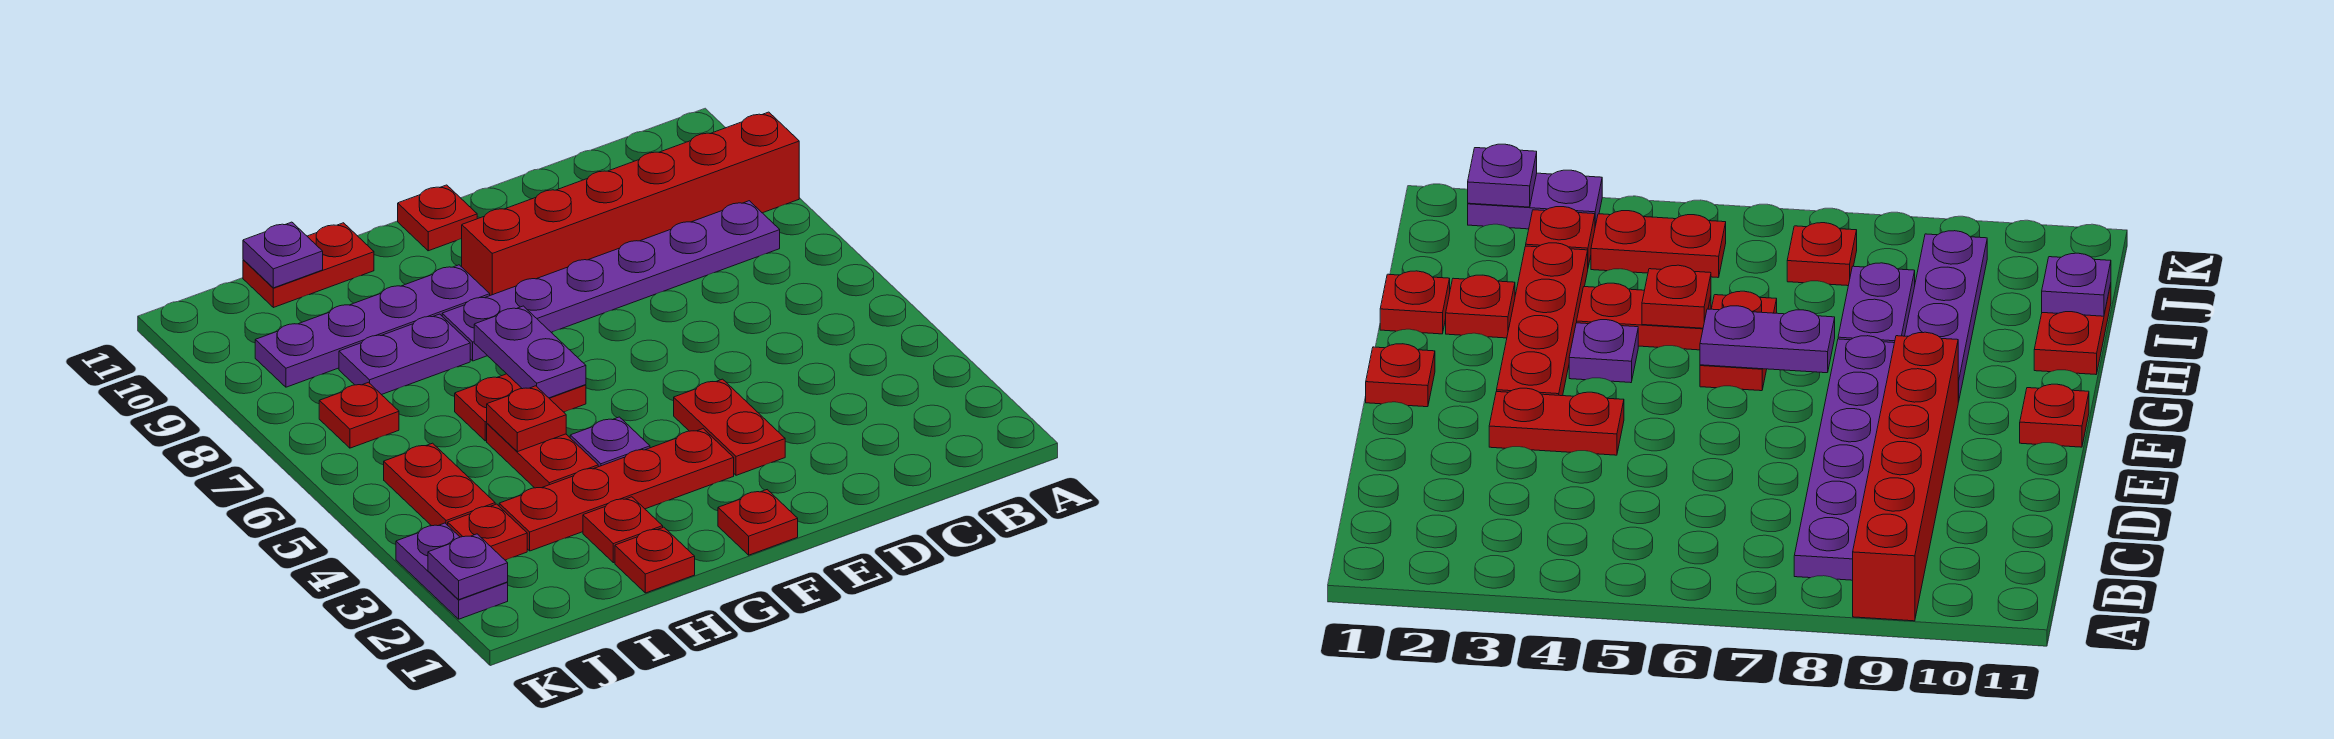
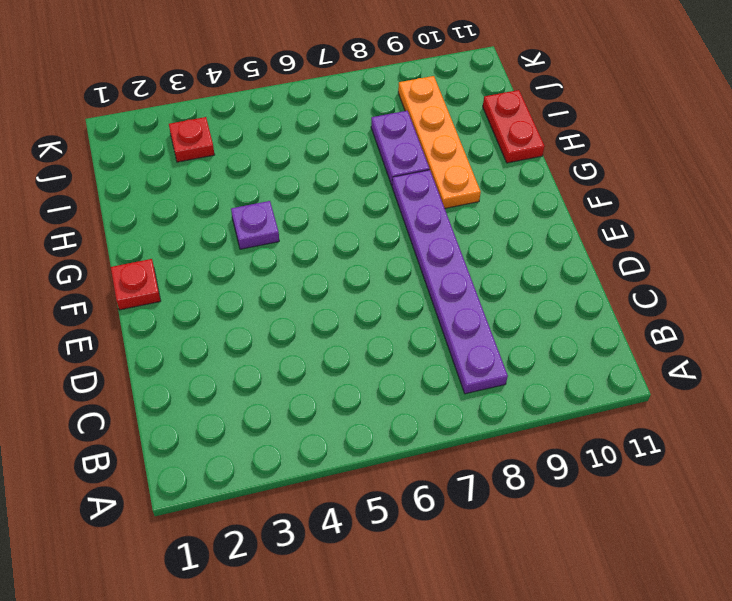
orange 1x4 plate [398,76,481,208] -> purple 1x4 plate [255,265,490,387]
none -> red 1x6 brick [462,112,799,295]
none -> red 1x2 plate [674,379,785,475]
none -> red 1x4 plate [499,429,734,551]

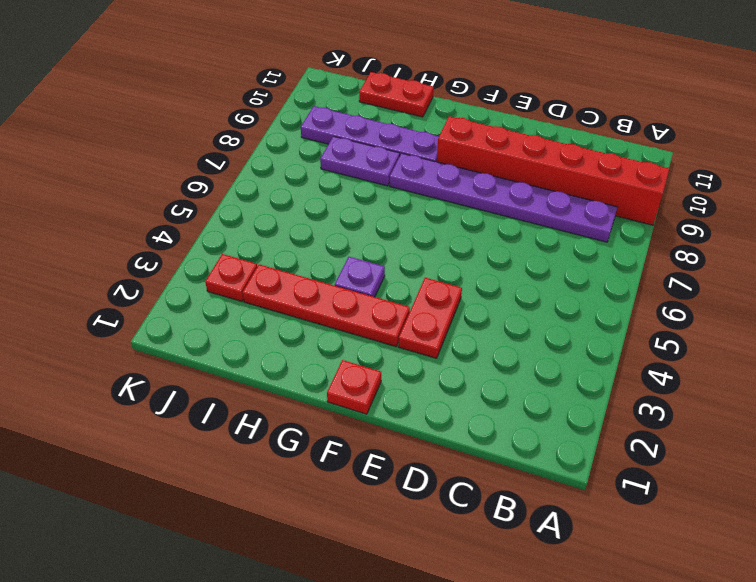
none -> red 1x1 plate [398,185,477,251]
none -> red 1x2 plate [455,374,586,441]
none -> red 1x1 plate [615,527,695,593]

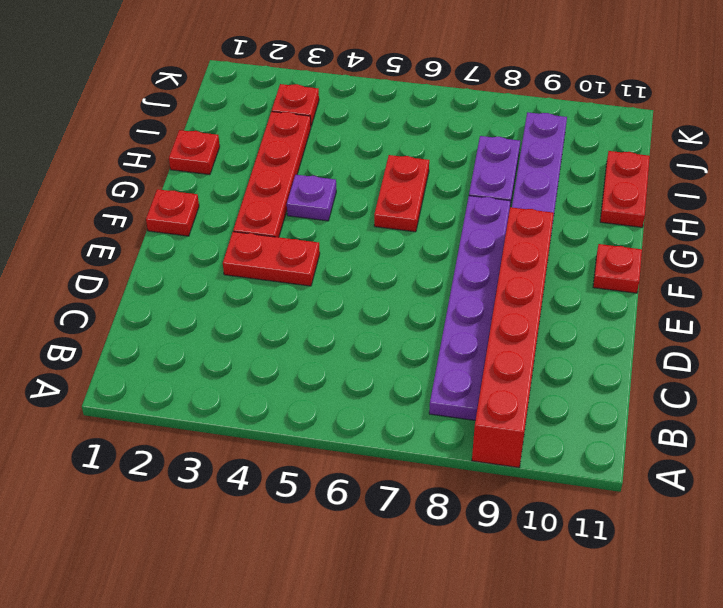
none -> red 1x1 plate [583,497,663,563]
none -> red 1x2 plate [487,424,598,488]
none -> red 1x2 plate [384,443,495,526]

